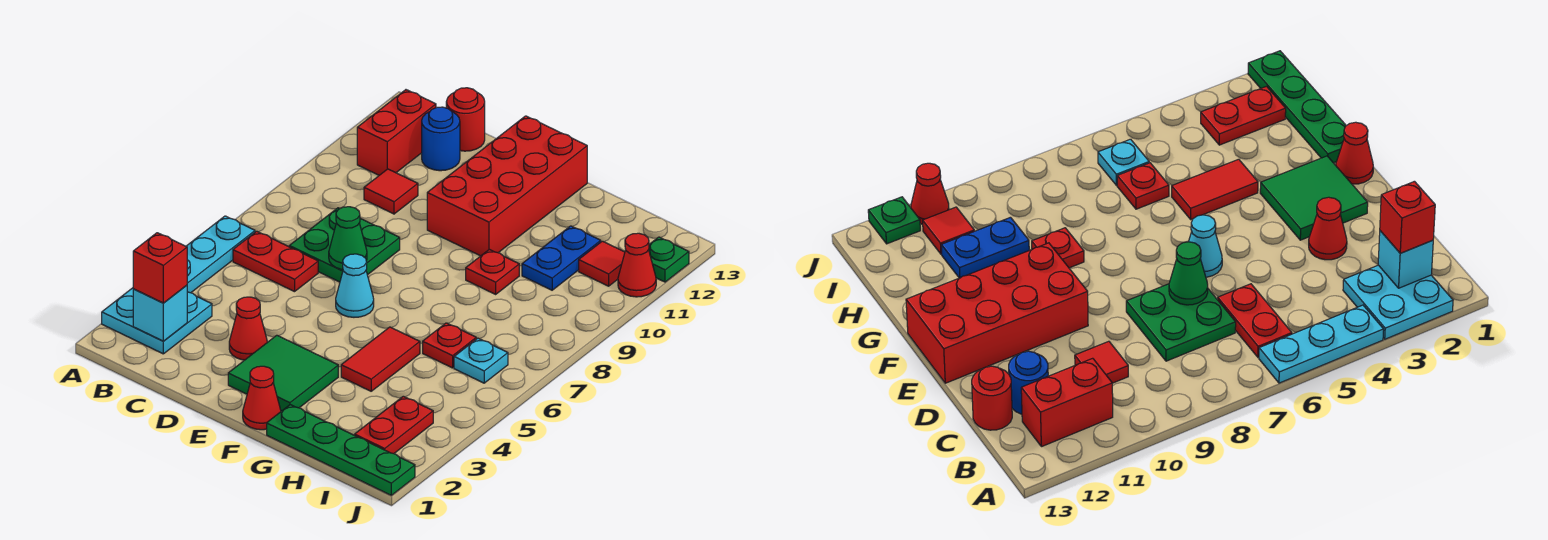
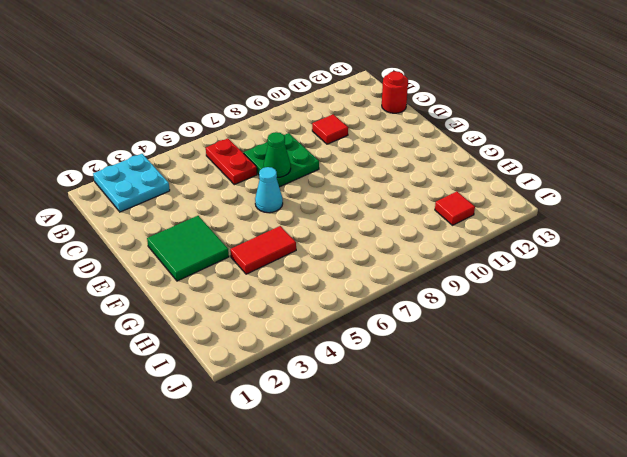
none -> cyan 1x3 plate [186,216,255,293]
none -> red 1x2 brick [357,90,436,175]
none -> blue 1x1 round brick [422,107,460,171]

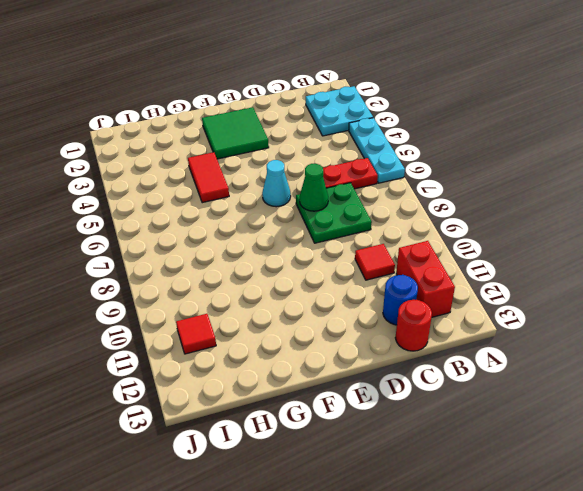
none -> red 1x1 cone [229,297,267,360]
none -> red 2x4 brick [427,116,587,256]
none -> red 1x1 cone [243,366,281,430]

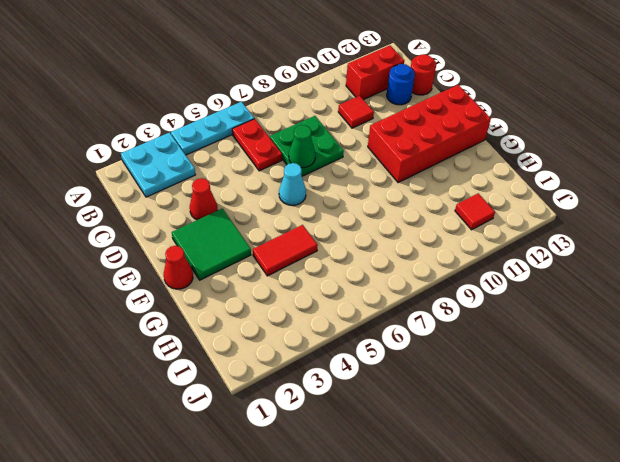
none -> green 1x4 plate [267,405,415,495]
none -> red 1x1 plate [466,249,519,294]
none -> red 1x1 plate [423,323,476,368]

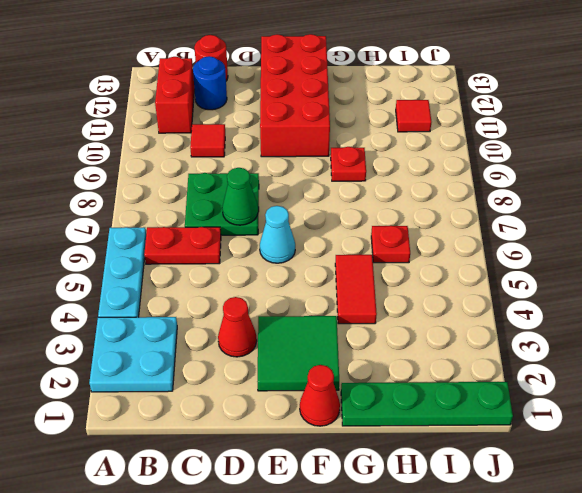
none -> blue 1x2 plate [522,226,601,290]
none -> red 1x2 plate [355,396,433,454]
none -> cyan 1x1 plate [454,338,508,383]

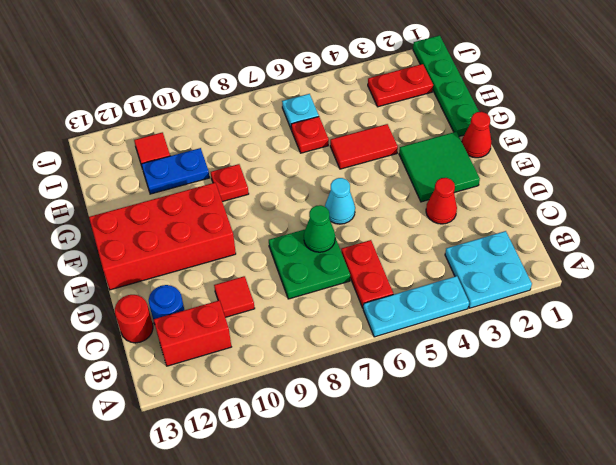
none -> red 1x1 cone [618,233,656,297]
none -> green 1x1 plate [649,237,689,282]
none -> cyan 1x1 brick [133,285,187,341]

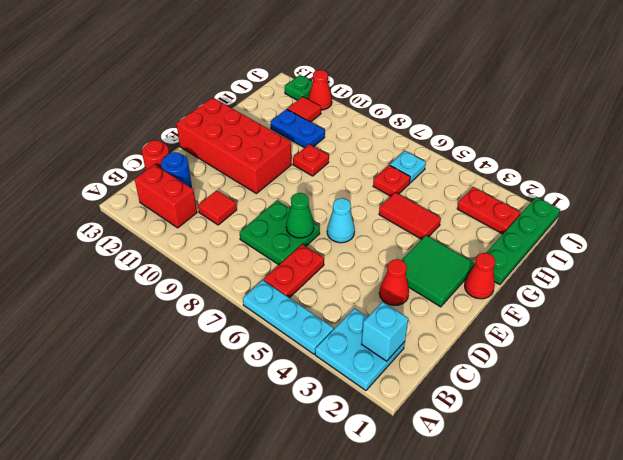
none -> red 1x1 brick [133,233,187,303]

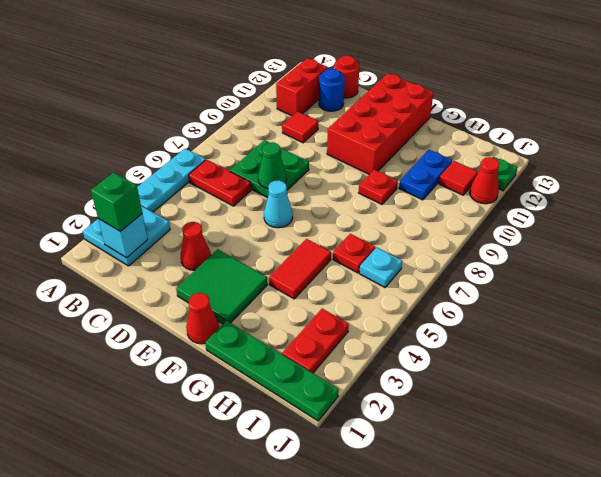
green 1x1 brick [91,172,142,232] -> red 1x1 brick [133,233,187,303]

